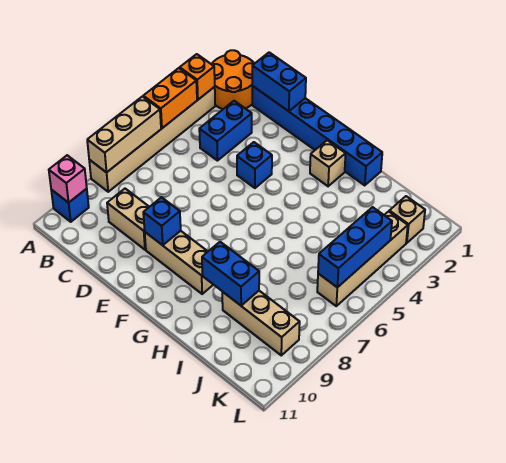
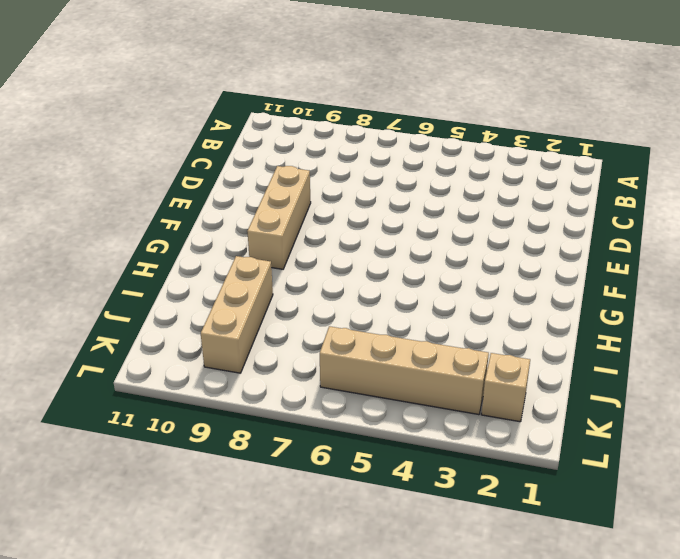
none -> orange 2x2 round brick [212,50,254,109]
none -> tan 1x6 brick [89,87,215,192]
none -> blue 1x1 brick [51,189,89,222]

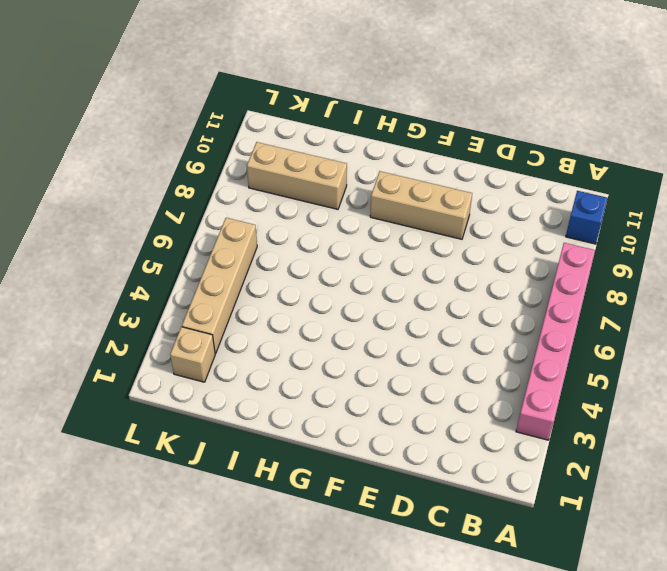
pink 1x6 brick [516,243,595,440] -> tan 1x6 brick [89,87,215,192]
none -> orange 2x2 round brick [212,50,254,109]
none -> blue 1x6 brick [252,86,382,185]
none -> blue 1x2 brick [199,101,252,161]

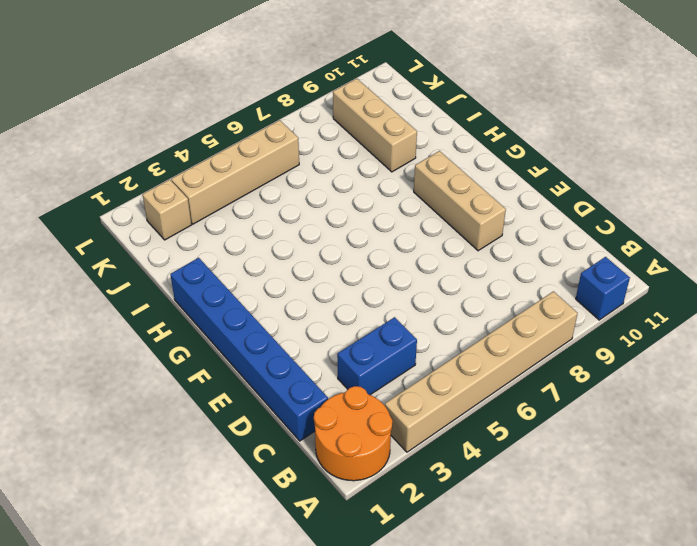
none -> tan 1x2 brick [107,189,149,250]
none -> blue 1x1 brick [237,142,272,188]
none -> tan 1x1 brick [310,140,346,186]

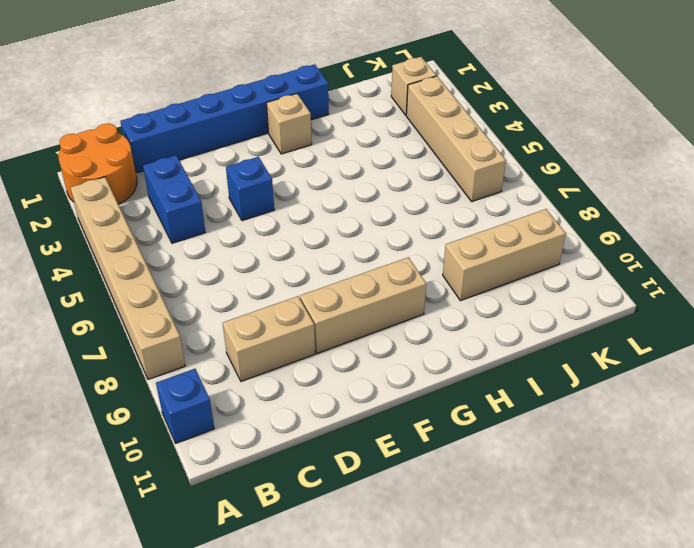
none -> orange 1x1 brick [180,54,215,100]
none -> orange 1x2 brick [143,68,197,128]
none -> tan 1x3 brick [87,97,161,173]

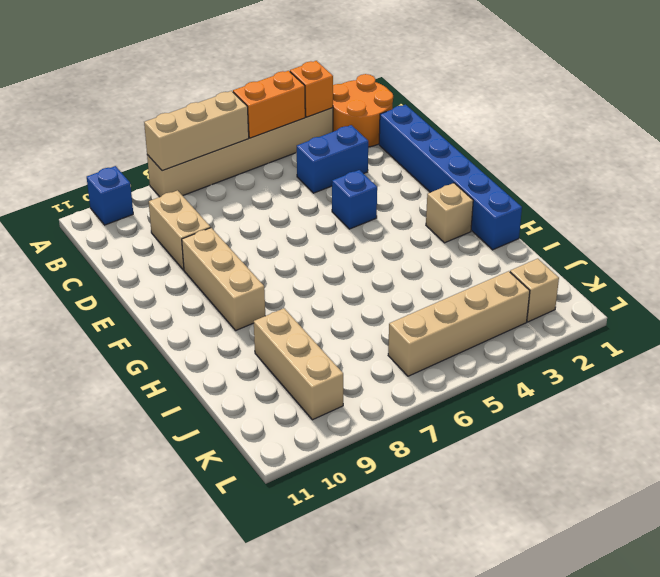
none -> pink 1x1 brick [49,155,87,203]
none -> blue 1x2 brick [252,52,306,111]
none -> blue 1x1 brick [143,197,181,245]

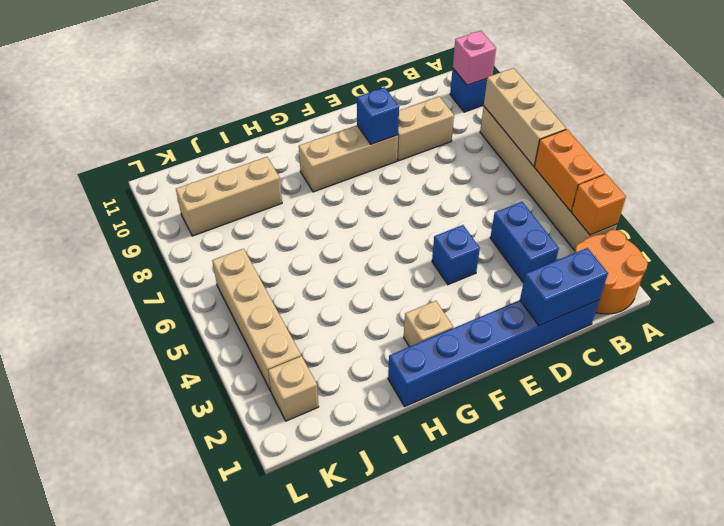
none -> blue 1x2 brick [202,242,259,306]
none -> blue 1x3 brick [318,207,392,287]

